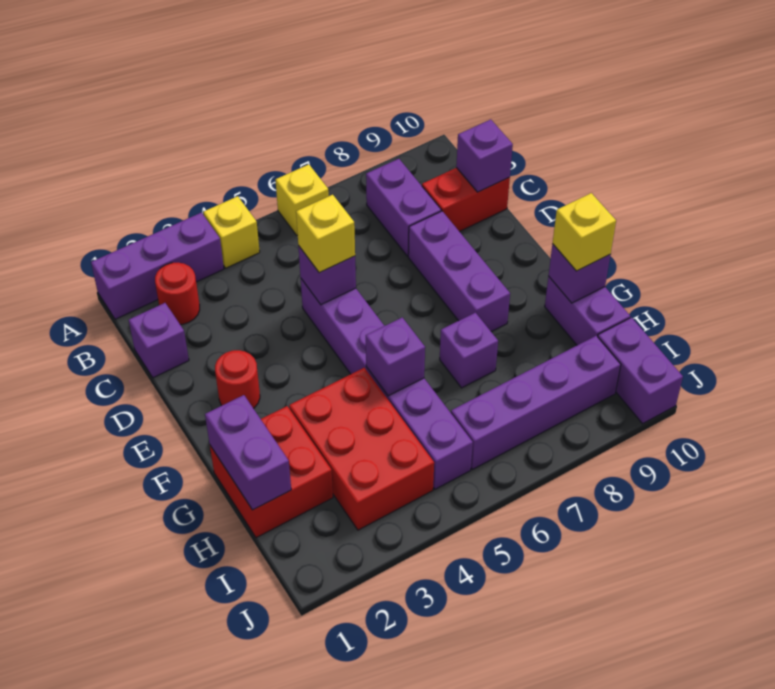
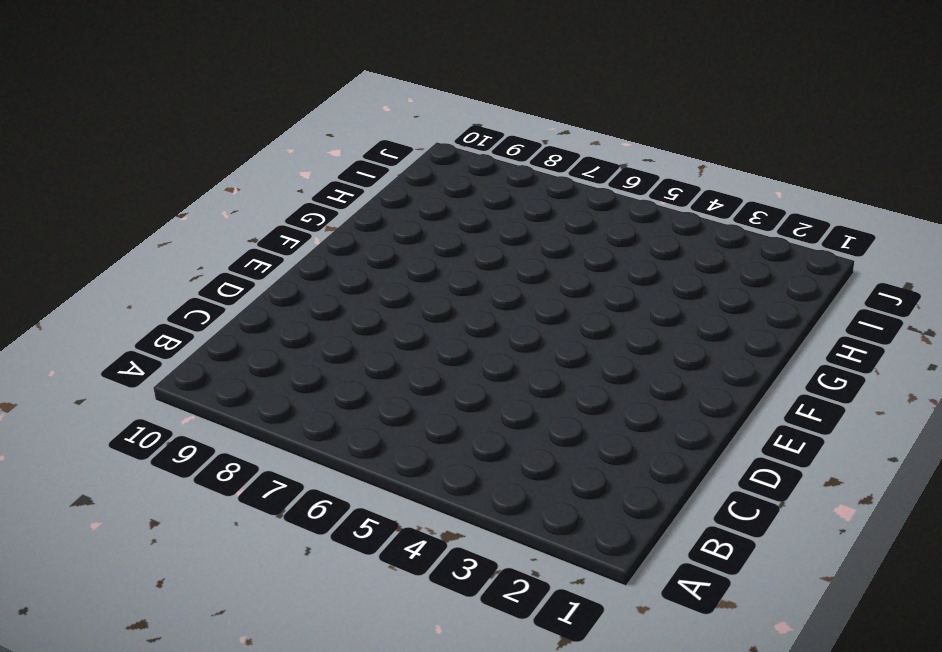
none -> purple 1x3 brick [91,213,224,319]
none -> yellow 1x1 brick [203,196,260,268]
none -> yellow 1x1 brick [276,164,329,235]

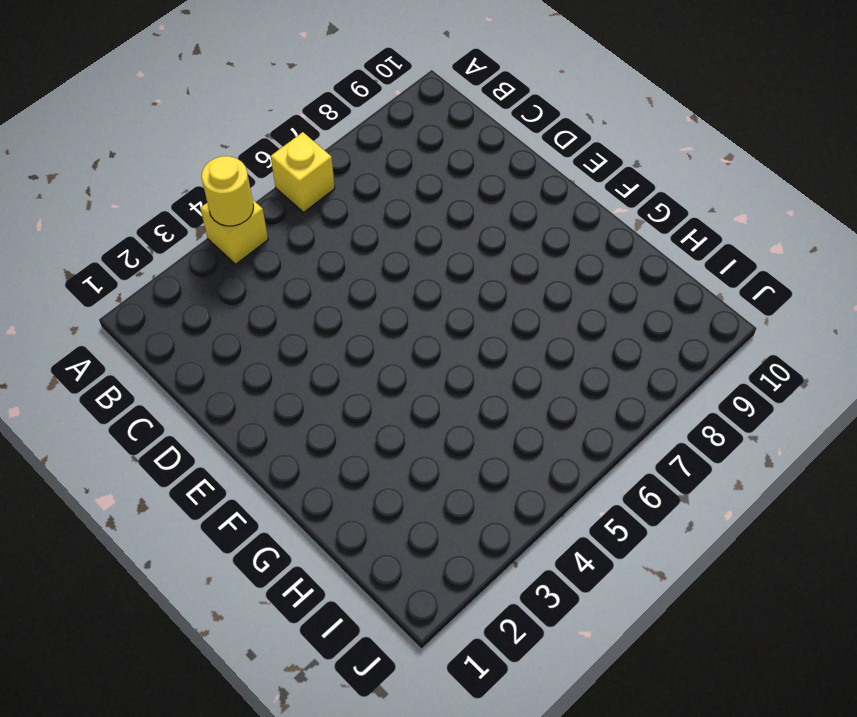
yellow 1x1 round brick [201,156,253,226] -> none
none -> purple 1x3 brick [91,213,224,319]
none -> red 1x1 round brick [155,263,200,324]
none -> purple 1x2 brick [366,159,441,256]

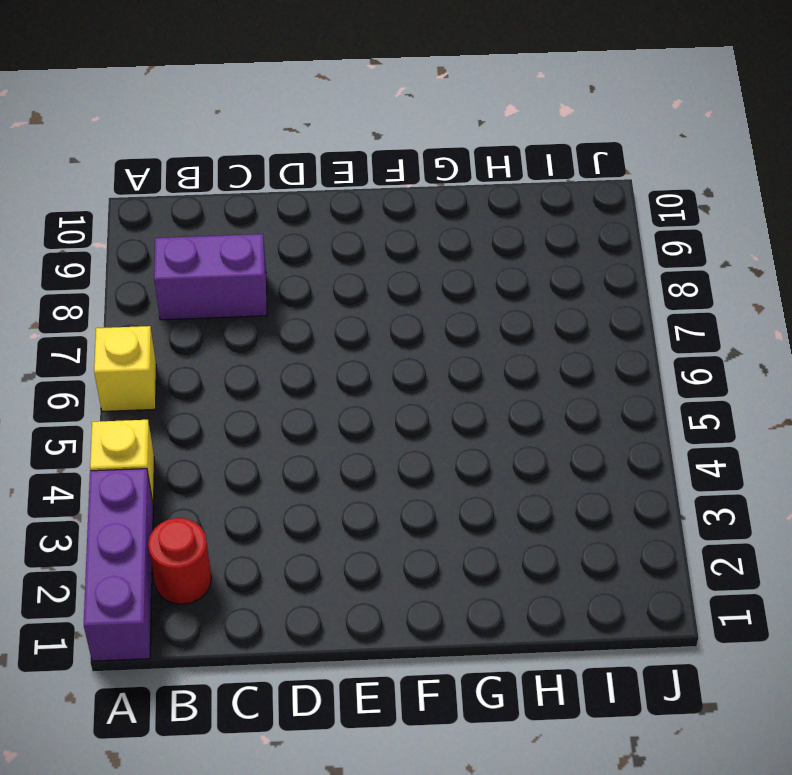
none -> purple 1x1 brick [129,303,189,378]
none -> red 1x2 brick [422,168,510,232]
none -> purple 1x6 brick [301,279,473,489]

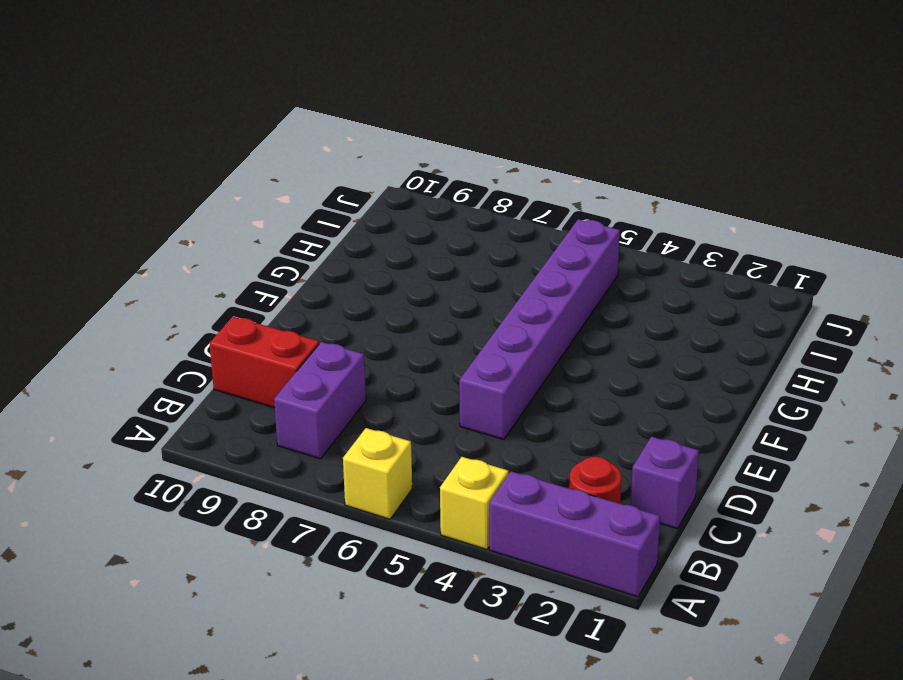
none -> purple 1x3 brick [408,211,510,332]
none -> red 1x1 round brick [215,350,260,408]
none -> red 2x2 brick [210,406,333,538]

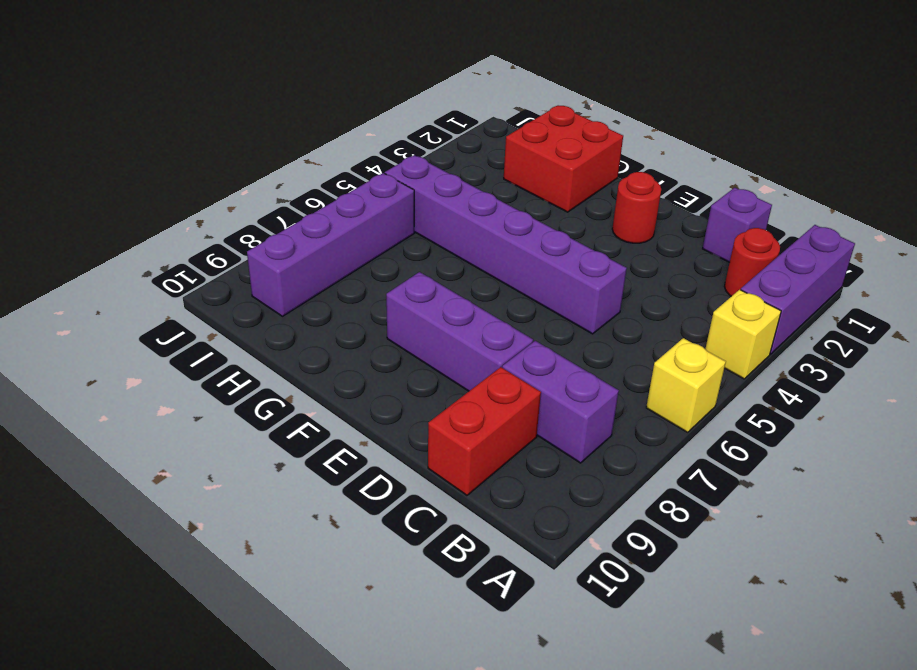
none -> red 2x3 brick [289,368,434,530]
none -> purple 1x1 brick [440,313,498,388]
none -> purple 1x2 brick [545,276,630,345]

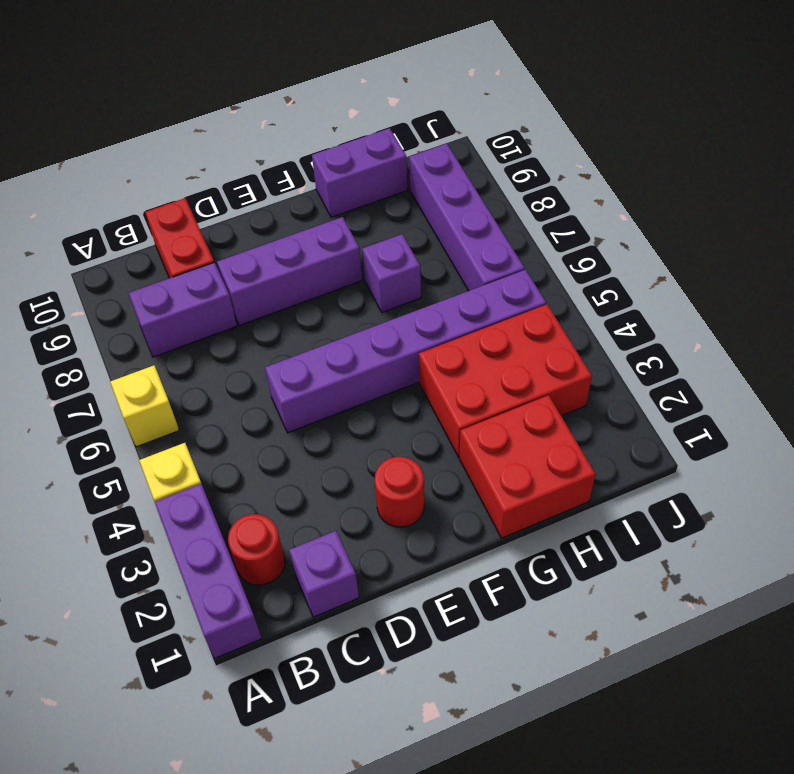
none -> purple 1x2 brick [598,318,683,424]
none -> purple 1x1 brick [456,119,513,192]
none -> purple 1x1 brick [298,246,356,305]

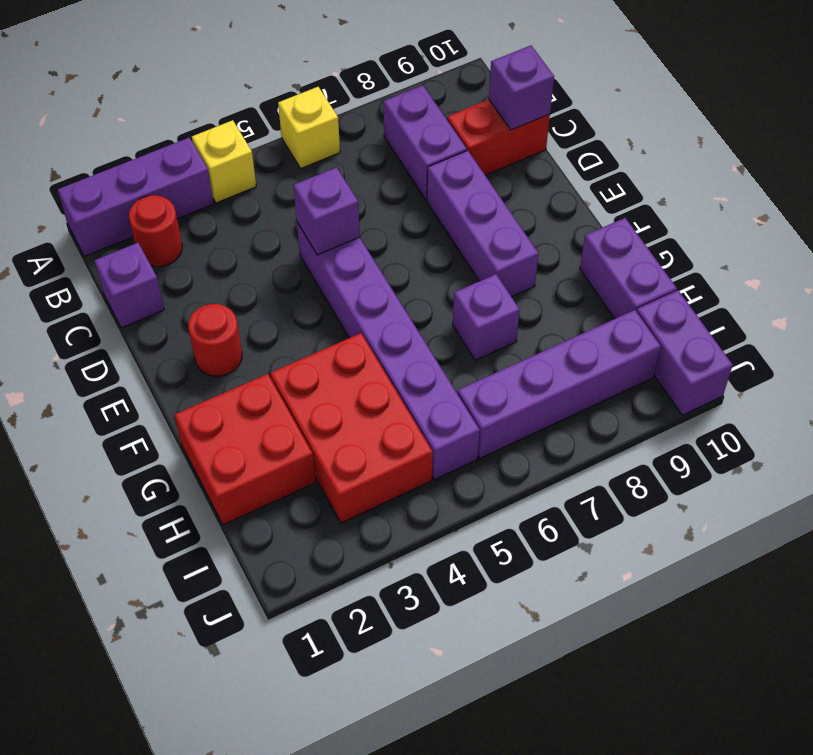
none -> purple 1x2 brick [205,395,291,510]
none -> purple 1x1 brick [366,317,425,396]
none -> purple 1x1 brick [549,244,610,303]

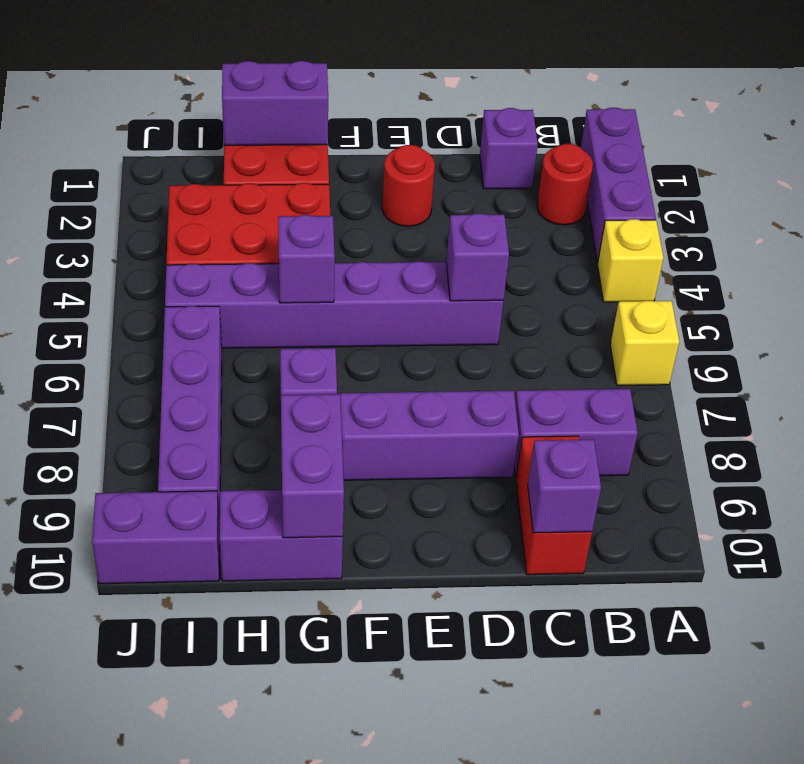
purple 1x2 brick [281,394,344,538] -> purple 1x1 brick [549,244,610,303]
none -> yellow 1x1 brick [296,195,355,273]
none -> yellow 1x1 brick [553,193,616,271]

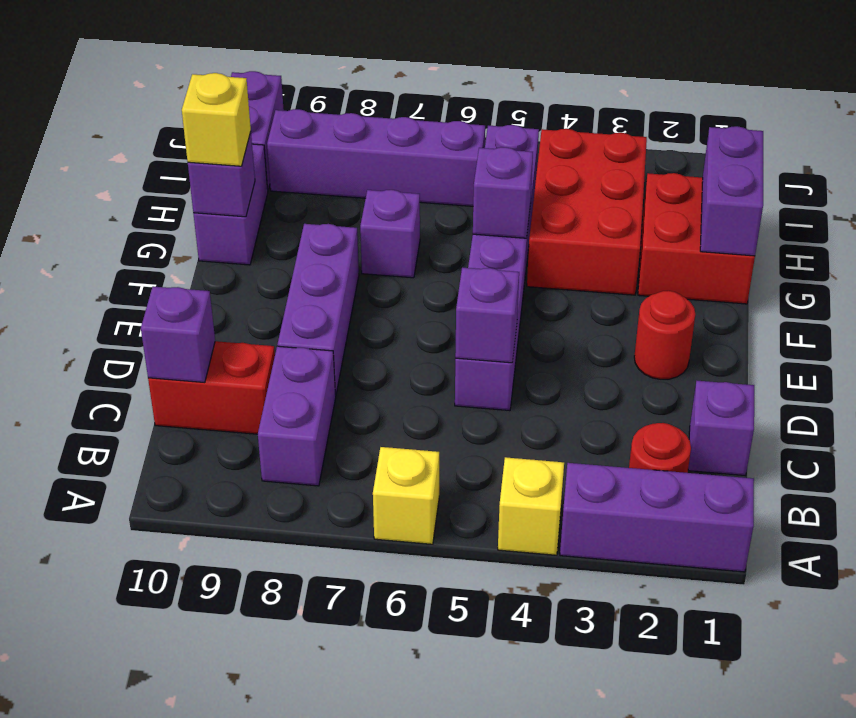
none -> yellow 1x1 brick [296,195,355,273]

